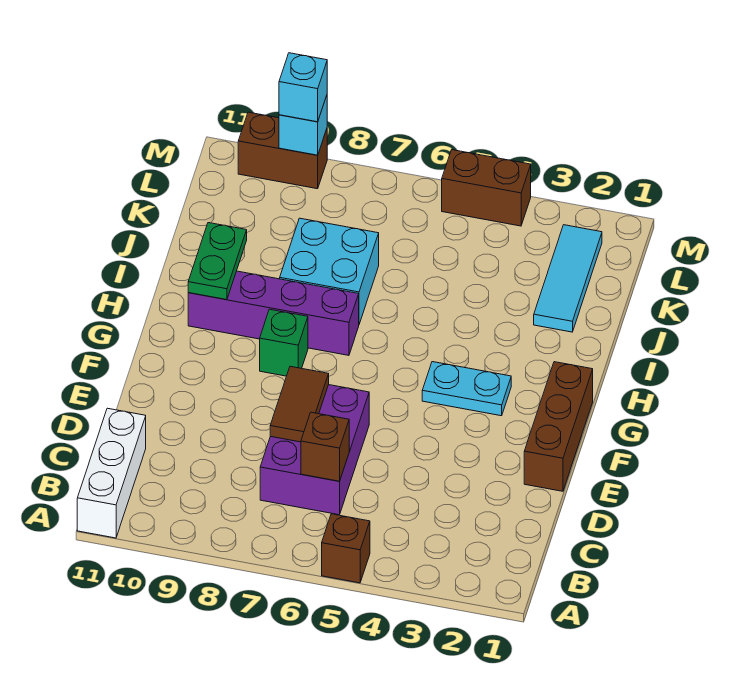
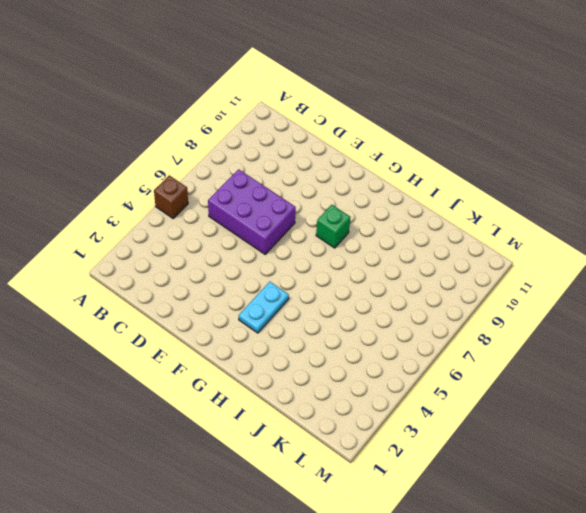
none -> white 1x3 brick [77,408,146,538]
none -> brown 1x3 brick [524,362,593,491]
none -> purple 1x4 brick [188,271,359,355]

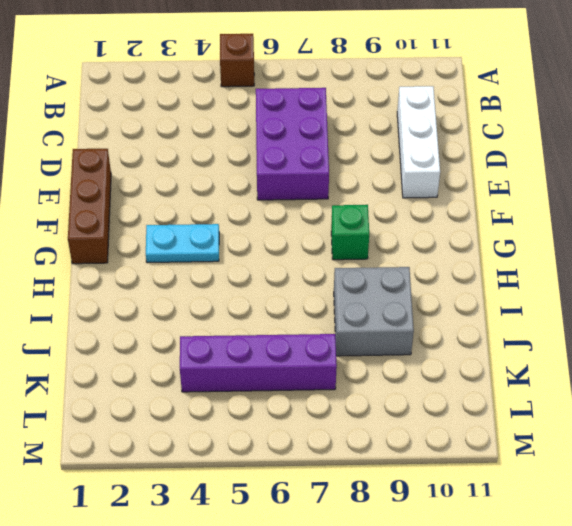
white 1x3 brick [397,86,440,198] -> white 1x3 brick moved to [77,408,146,538]
grey 2x2 brick [334,267,414,356] -> cyan 2x2 brick [280,218,379,324]
purple 1x4 brick [180,334,337,392] -> purple 1x4 brick moved to [188,271,359,355]
none -> cyan 1x3 tile [534,225,602,332]
none -> brown 1x2 brick [442,150,531,226]
none -> brown 1x2 brick [238,112,327,189]

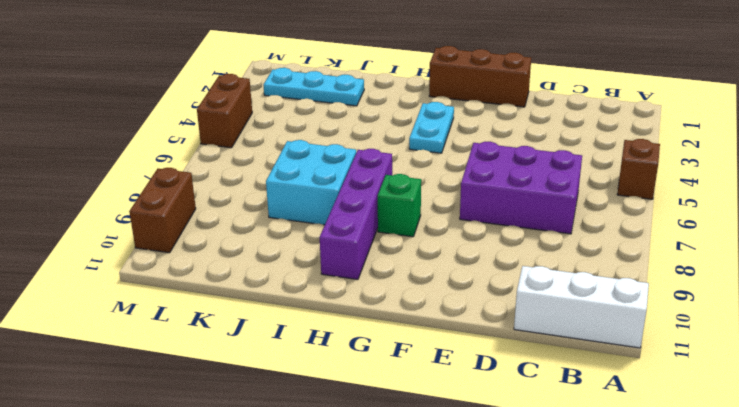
cyan 1x3 plate [264,68,364,106] -> cyan 1x3 tile [534,225,602,332]
none -> brown 1x1 brick [301,412,349,481]
none -> brown 1x2 tile [270,366,329,442]
none -> green 1x2 plate [188,223,247,300]

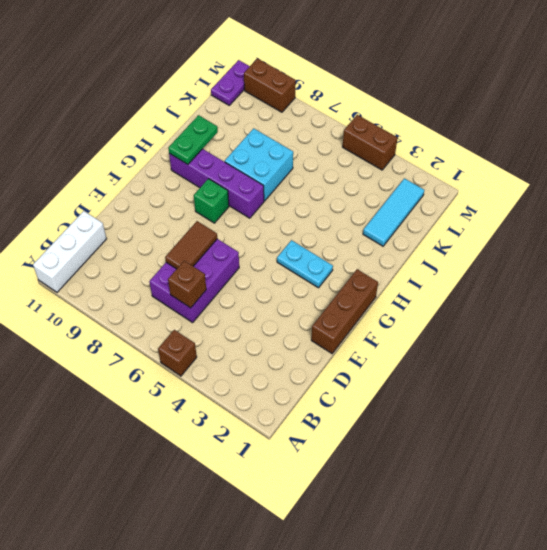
purple 1x2 plate [211,60,250,105] -> none
none -> cyan 1x1 brick [279,96,327,155]
none -> cyan 1x1 brick [279,53,327,122]

